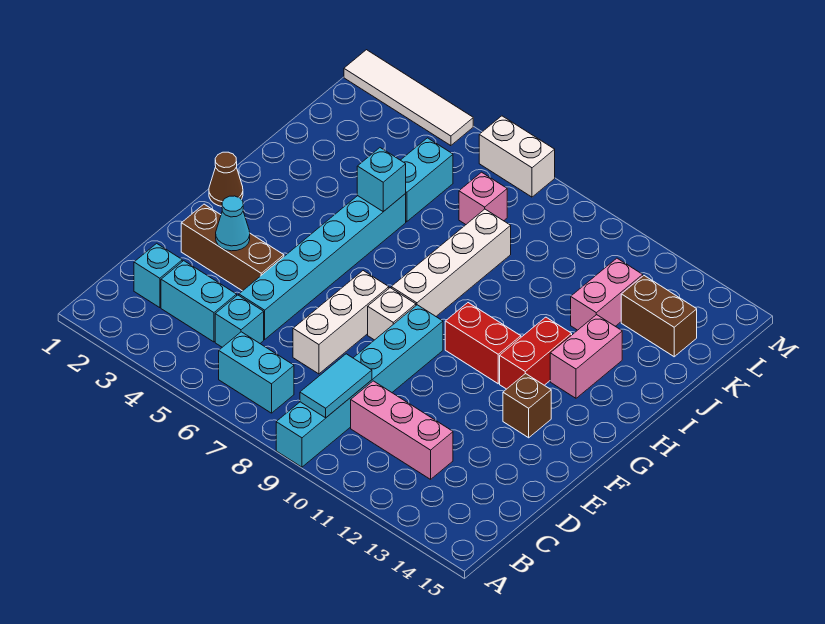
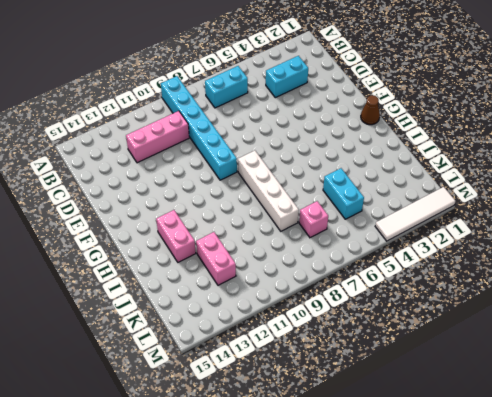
none -> cyan 1x1 brick [134,243,182,308]
none -> cyan 1x1 brick [215,295,264,347]
none -> cyan 1x6 brick [239,194,406,339]

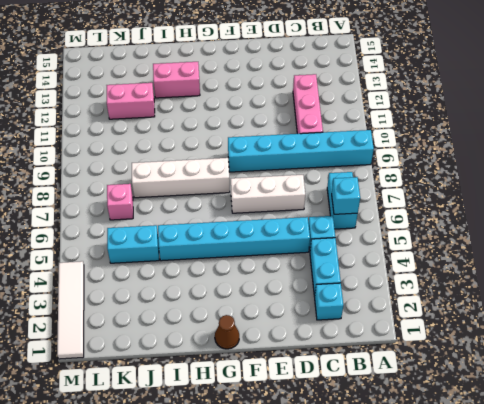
cyan 1x1 brick [332,177,360,214] -> cyan 1x1 brick moved to [357,148,406,212]
none -> brown 1x3 brick [181,204,284,291]
none -> white 1x1 brick [368,288,416,340]
none -> brown 1x1 brick [503,373,551,438]

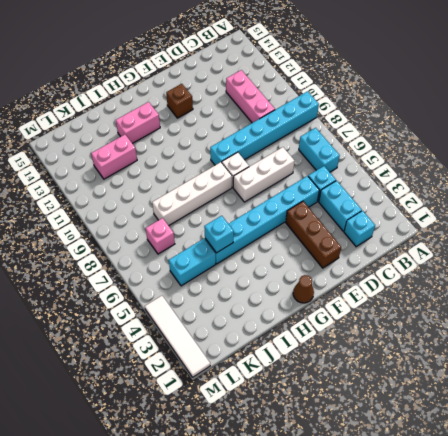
none -> red 1x2 brick [445,303,521,384]
none -> red 1x2 brick [500,317,572,389]
none -> brown 1x2 brick [621,276,697,357]

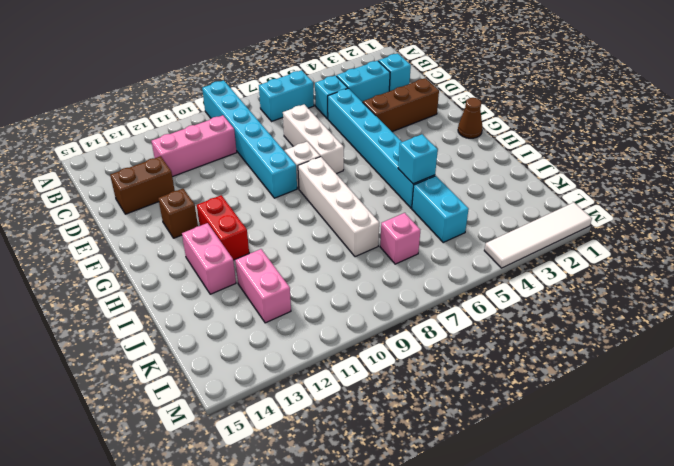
brown 1x2 brick [110,156,175,214] -> brown 1x2 brick moved to [621,276,697,357]
none -> red 1x2 brick [445,303,521,384]
none -> white 1x2 brick [479,116,555,197]
none -> cyan 1x2 tile [300,354,372,418]

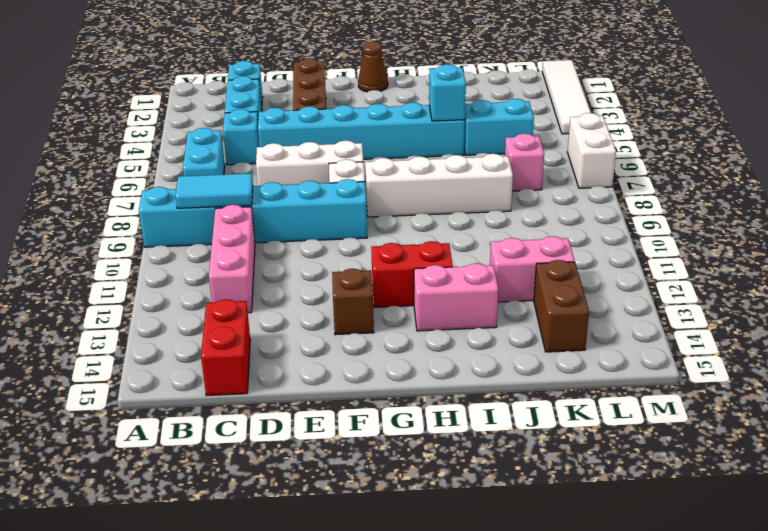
red 1x2 brick [201,299,250,396] -> red 1x2 brick moved to [445,303,521,384]
none -> cyan 1x1 cone [216,196,250,251]

